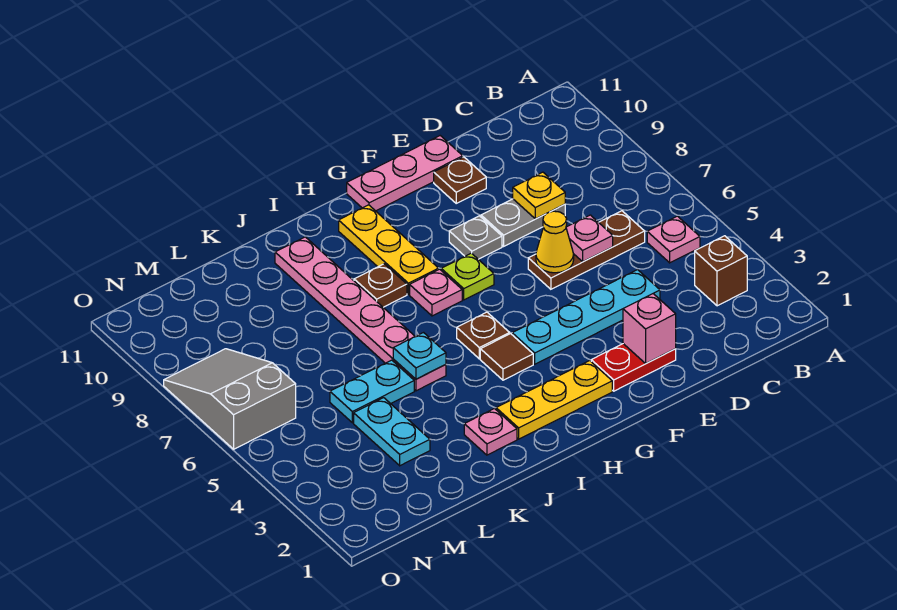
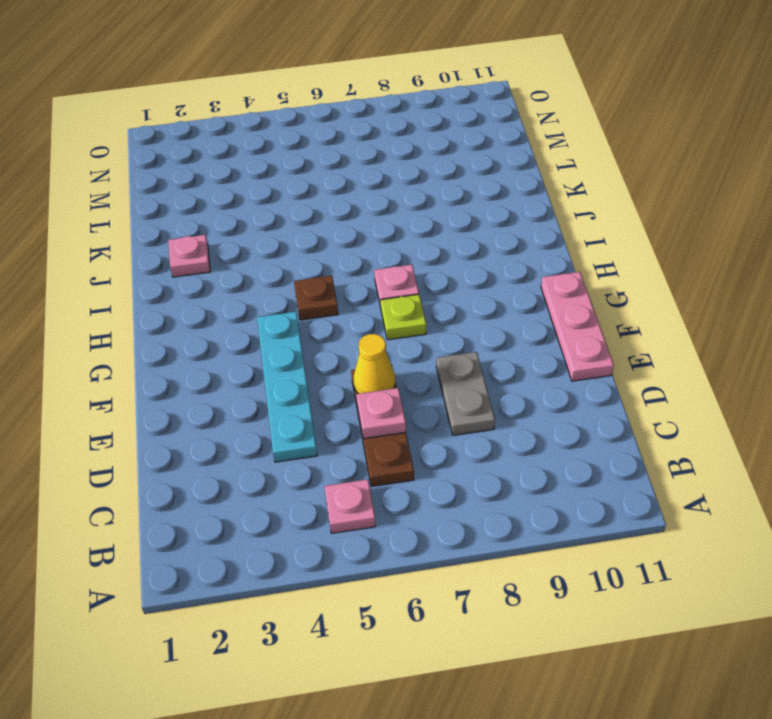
none -> brown 1x1 brick [695,236,747,306]
none -> red 1x2 plate [591,344,676,391]
none -> brown 1x1 plate [434,157,486,203]

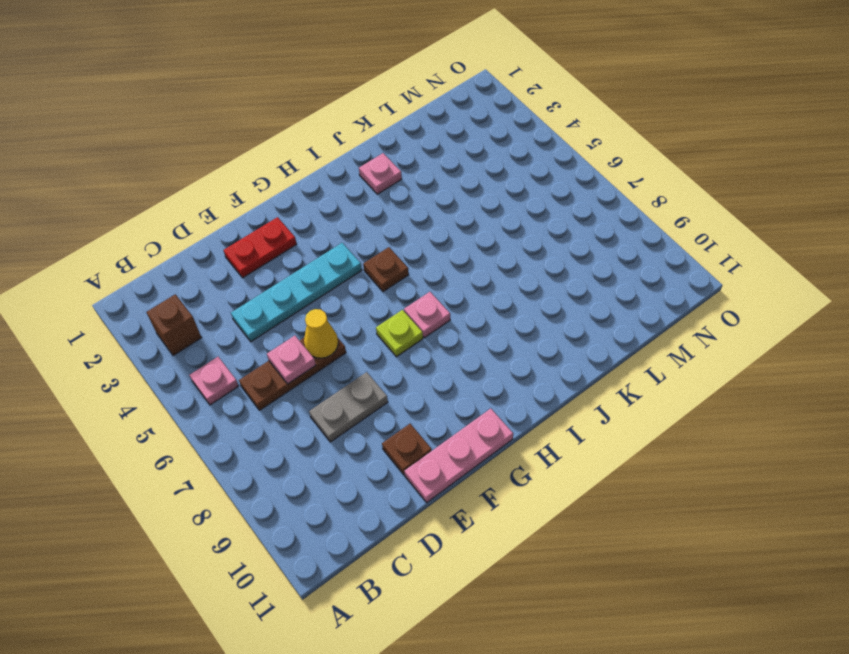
none -> grey 1x1 plate [449,216,502,259]
none -> yellow 1x3 plate [496,361,612,439]
none -> brown 1x1 tile [480,334,533,380]

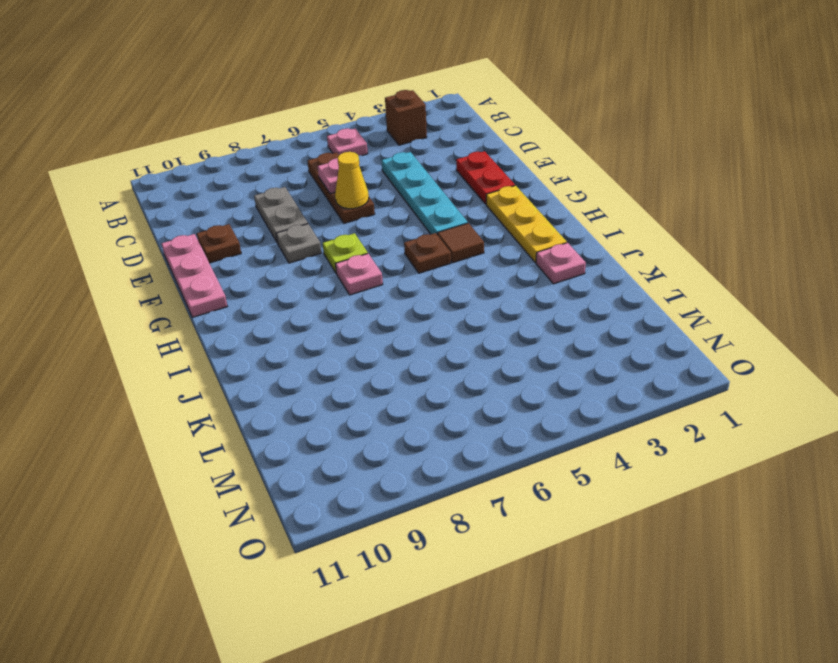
none -> yellow 1x3 plate [339,205,439,294]
none -> brown 1x1 plate [354,264,407,307]
none -> pink 1x6 plate [275,237,446,391]

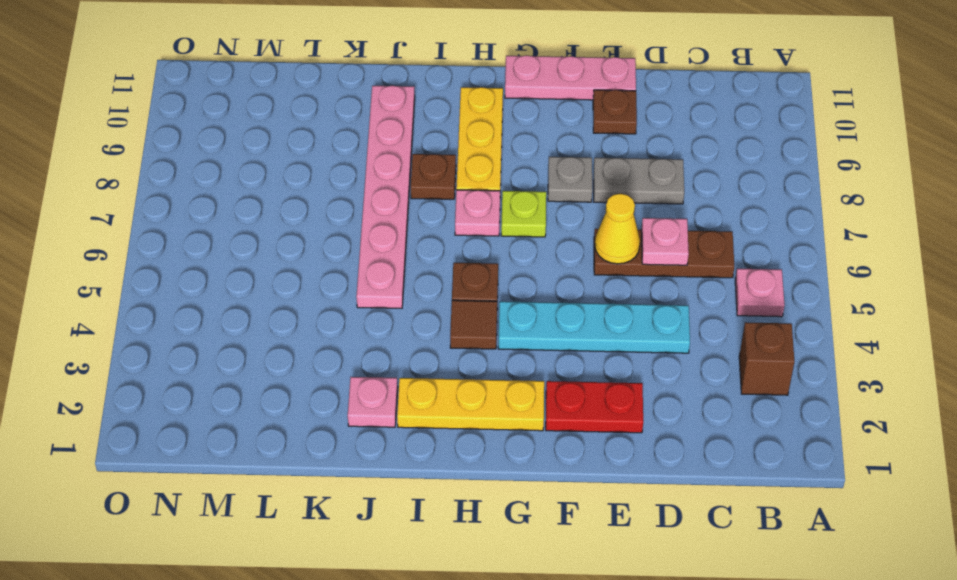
none -> cyan 1x2 plate [330,360,414,423]
none -> cyan 1x2 plate [354,398,430,466]
none -> grey 2x3 slope [164,349,296,449]

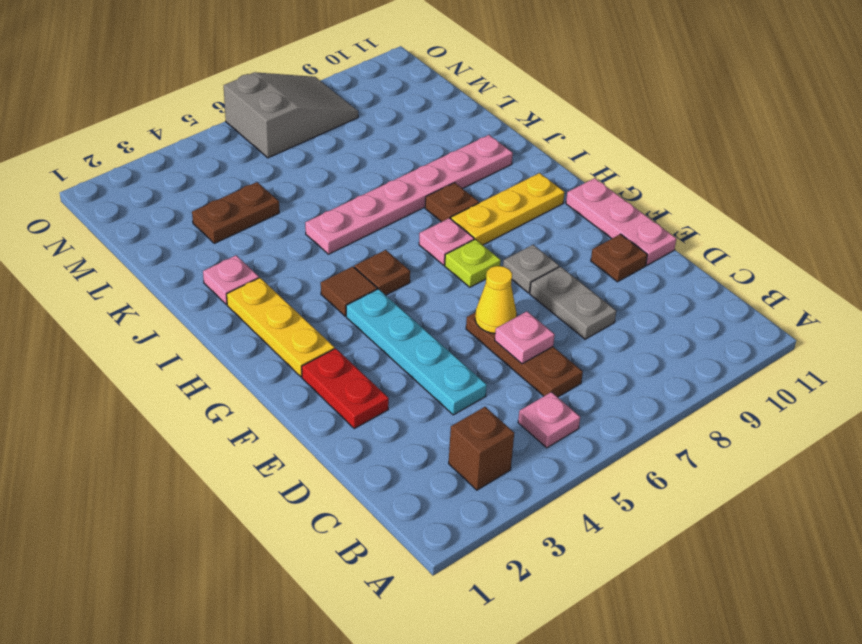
brown 1x2 plate [192,182,279,243] -> cyan 1x2 plate [354,398,430,466]
none -> cyan 1x2 plate [330,360,414,423]
none -> yellow 1x1 plate [513,172,565,219]
none -> pink 1x1 brick [623,294,676,363]

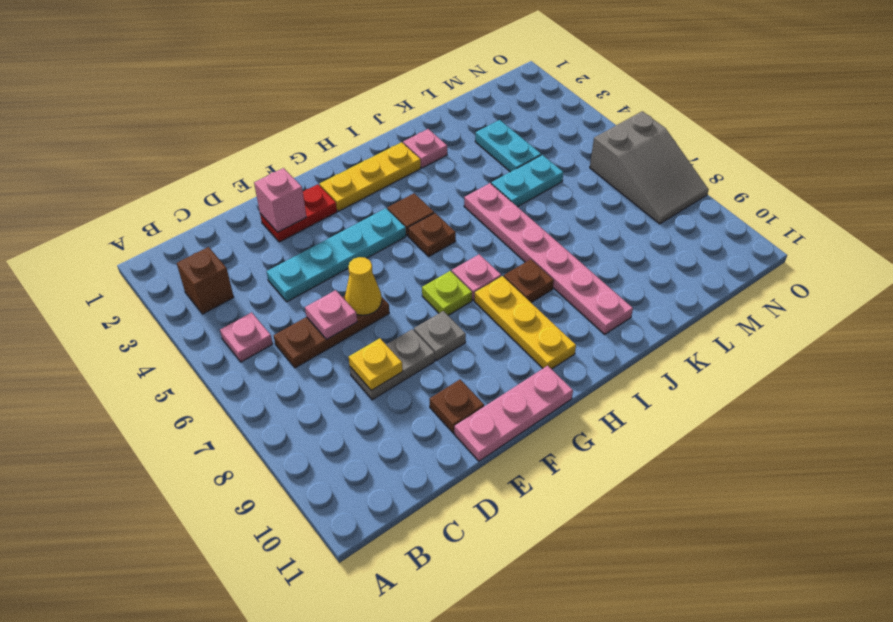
none -> cyan 1x1 plate [393,333,446,379]

